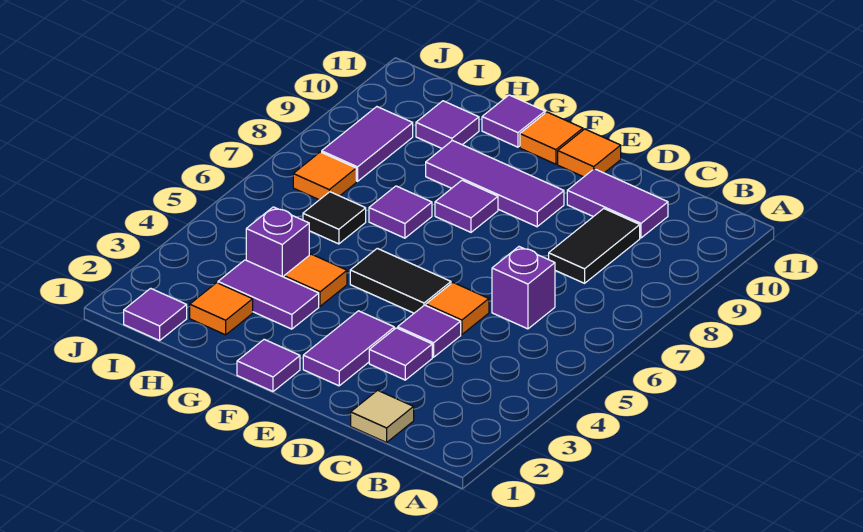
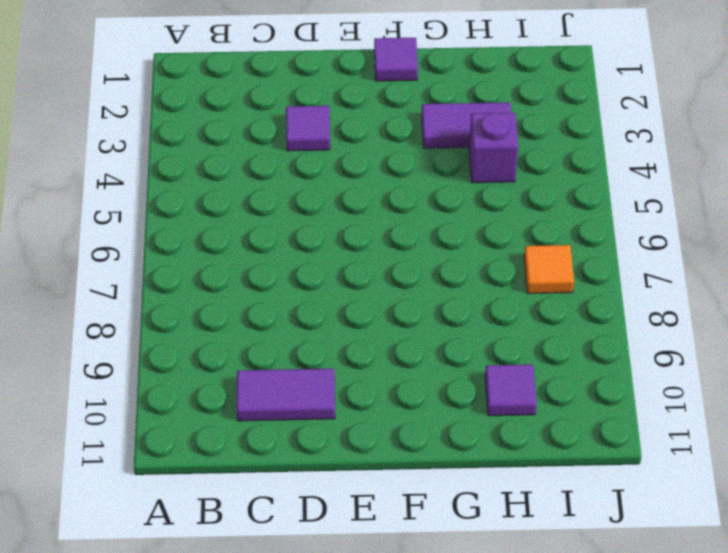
none -> tan 1x1 tile [351,390,414,443]
none -> purple 1x1 brick [492,247,555,329]
none -> black 1x2 tile [549,209,640,283]

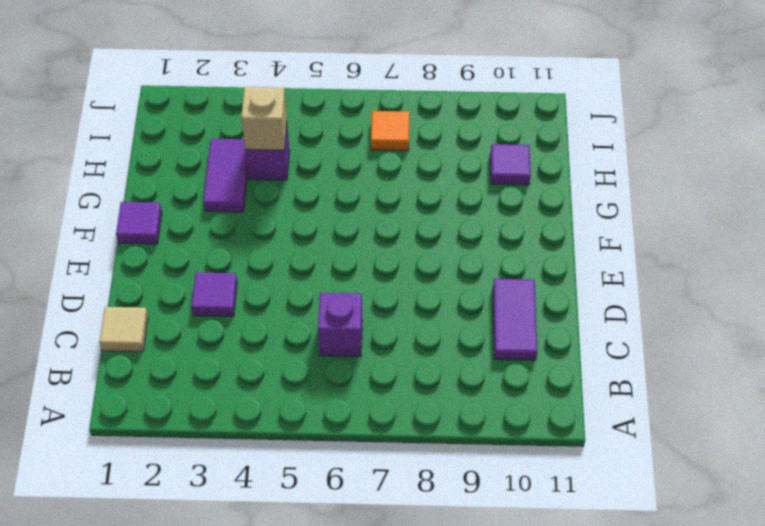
tan 1x1 brick [241,87,287,150] -> none
none -> black 1x2 tile [549,209,640,283]
none -> purple 1x1 tile [398,305,461,357]
none -> orange 1x1 tile [426,283,489,335]

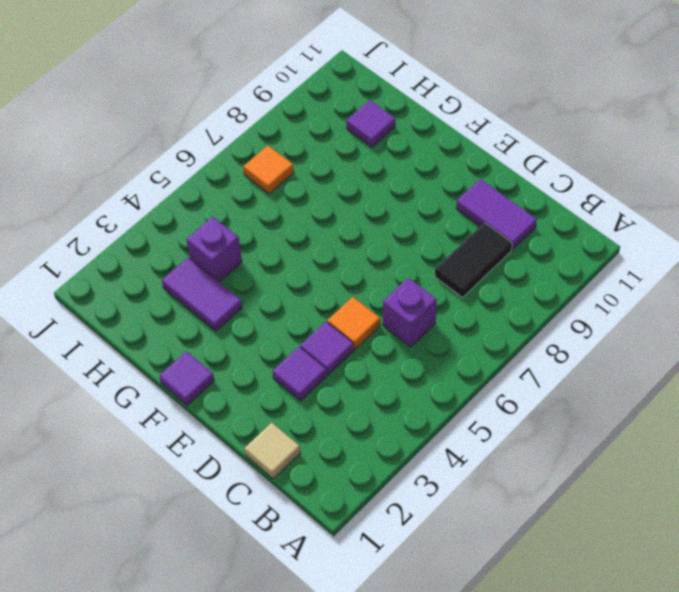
none -> purple 1x2 tile [303,311,394,386]
none -> black 1x2 tile [350,248,451,313]
none -> purple 1x3 tile [426,141,564,227]

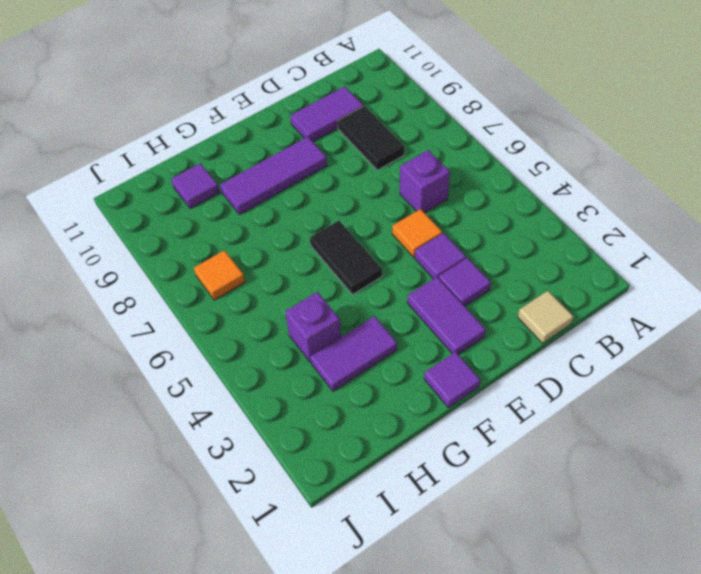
black 1x2 tile [310,221,382,295] -> black 1x2 tile turned to [350,248,451,313]
none -> orange 1x1 tile [558,129,621,177]
none -> purple 1x1 tile [435,180,498,232]
none -> orange 1x1 tile [520,112,583,164]

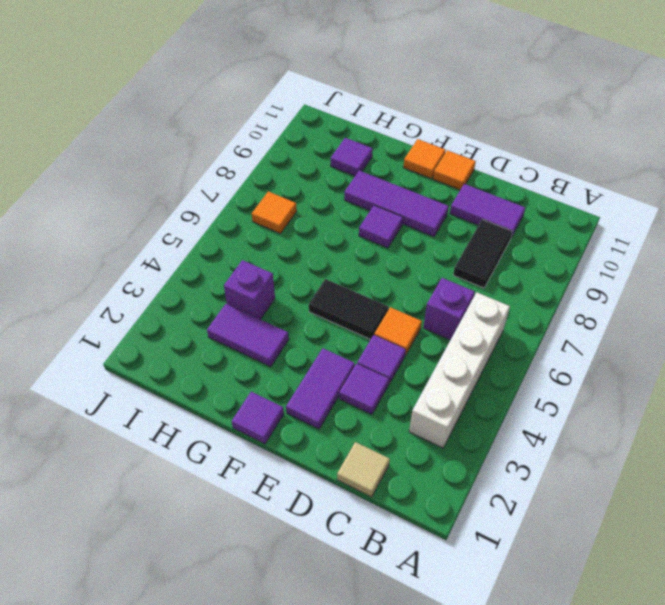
white 1x4 brick [409,293,510,448] -> none
none -> orange 1x1 tile [284,254,347,306]
none -> purple 1x1 tile [369,186,432,238]
none -> purple 1x1 tile [482,95,545,147]

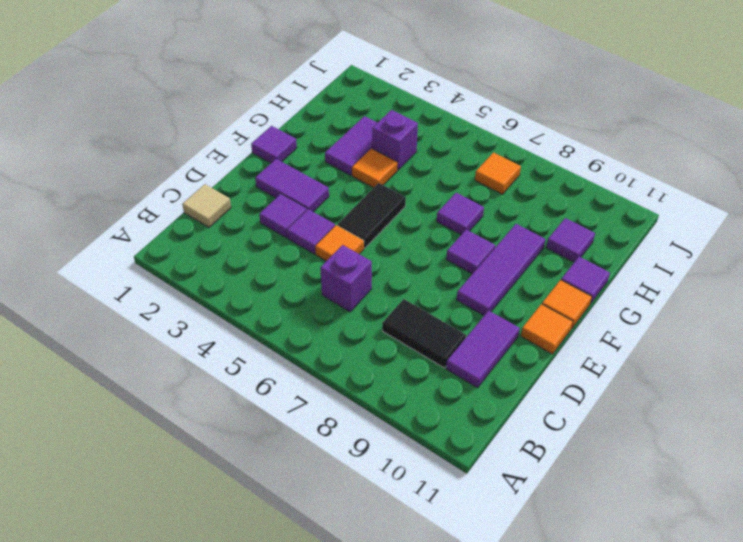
none -> orange 1x1 tile [190,283,253,335]
none -> black 1x1 tile [303,192,366,244]
none -> purple 1x1 tile [124,288,187,341]

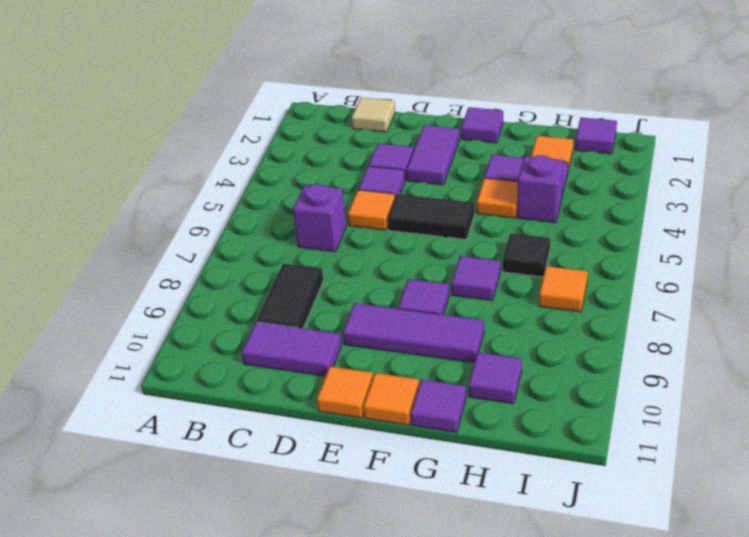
none -> purple 1x2 tile [322,107,413,181]

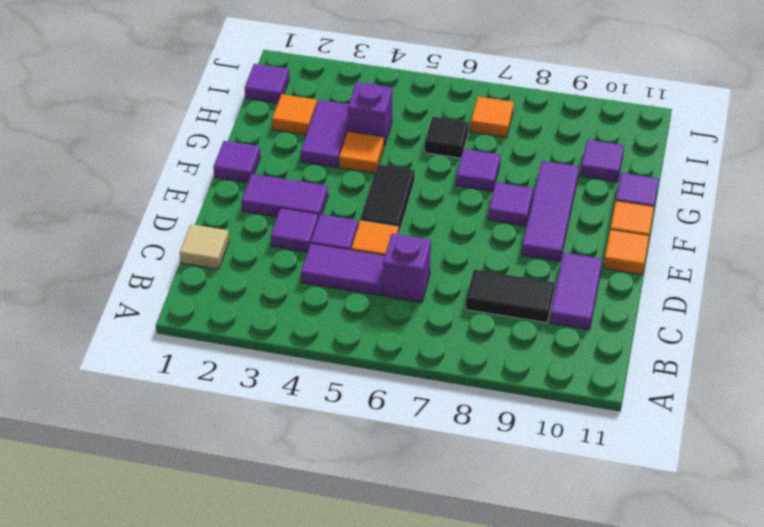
purple 1x2 tile [301,244,385,296] -> purple 1x2 tile moved to [322,107,413,181]

